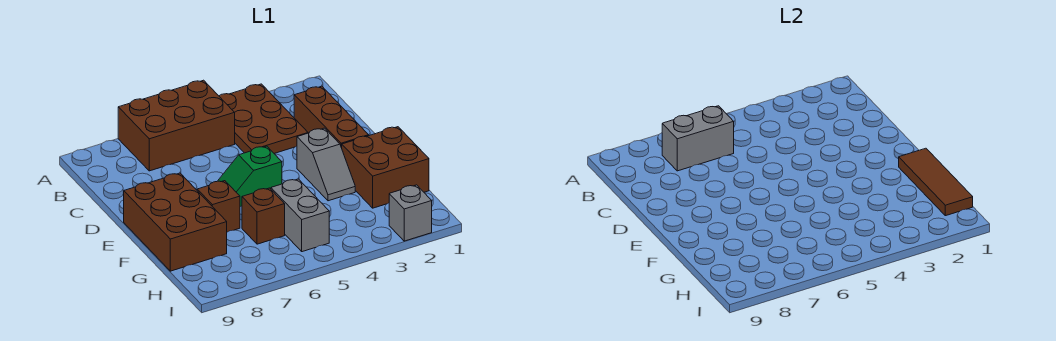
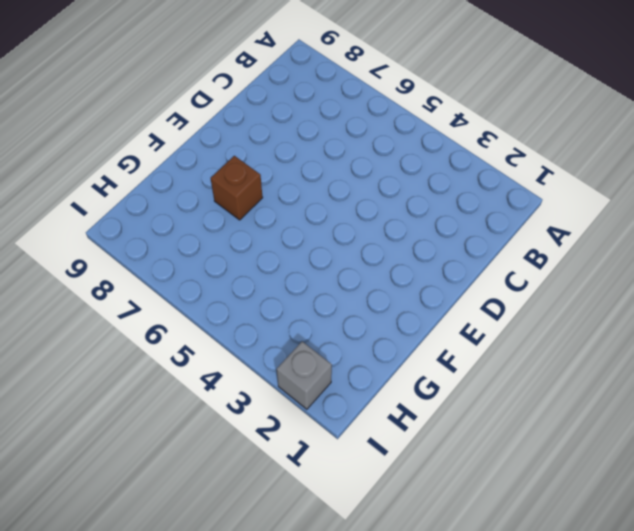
none -> brown 2x3 plate [219,84,308,153]
none -> brown 2x3 brick [118,80,235,171]
none -> brown 1x3 brick [294,86,369,148]

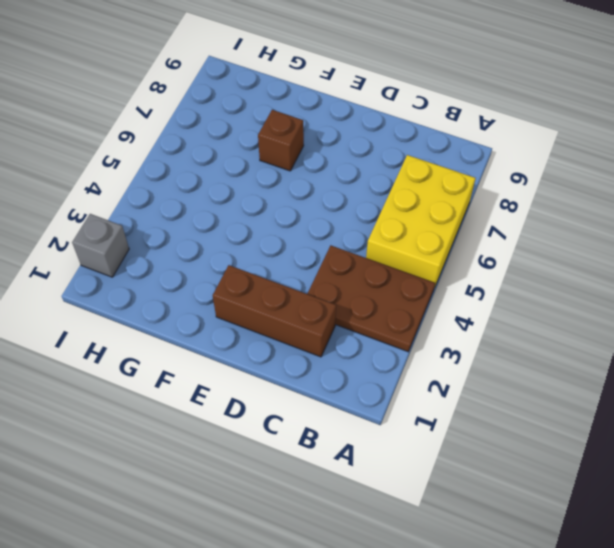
yellow 2x3 brick [366,155,476,288] -> brown 2x3 brick [118,80,235,171]
none -> grey 1x2 slope [297,128,355,201]
none -> green 1x2 slope [218,146,282,207]
none -> brown 2x3 brick [124,173,227,271]

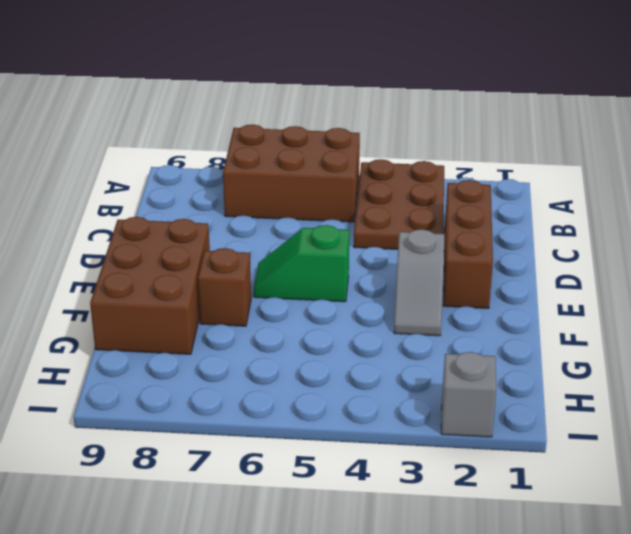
none -> brown 2x2 brick [342,127,429,208]
none -> grey 1x2 brick [271,179,329,252]
none -> brown 1x1 brick [242,188,285,244]

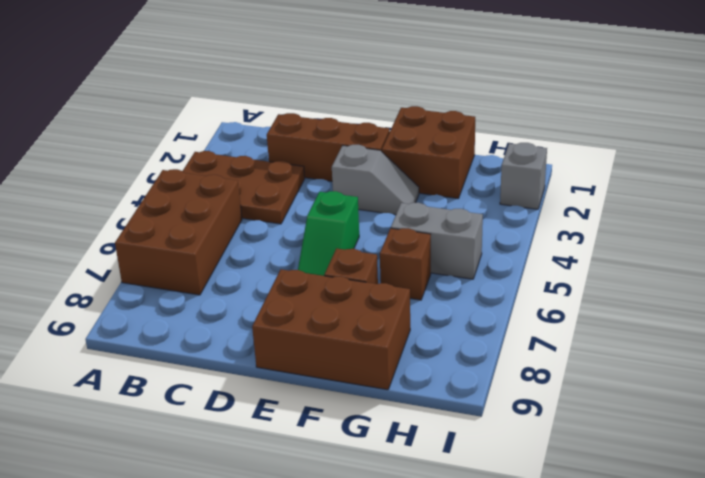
none -> grey 1x2 brick [662,106,734,171]
none -> brown 1x3 tile [899,148,973,216]

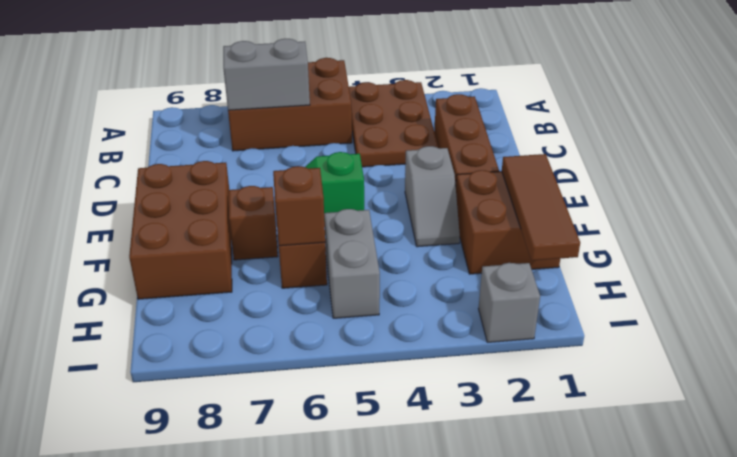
brown 1x1 brick [273,166,325,246] -> none

